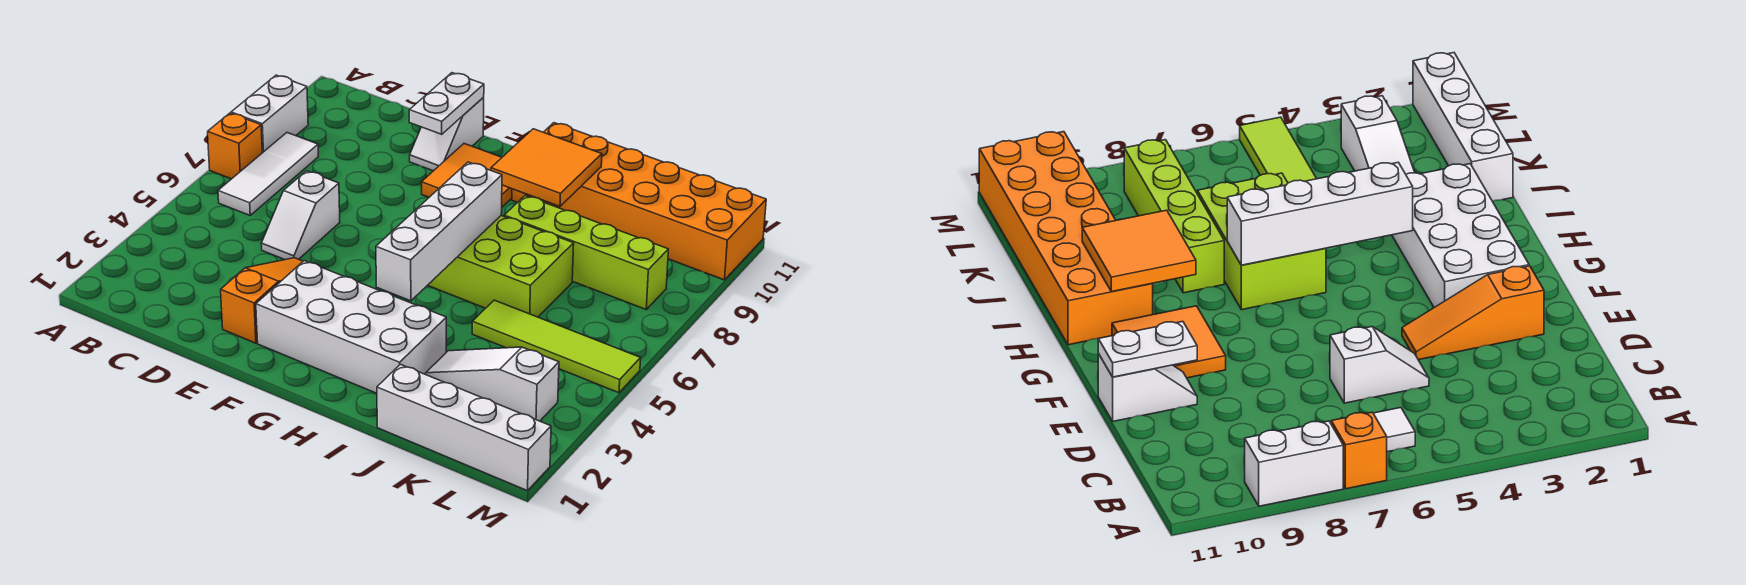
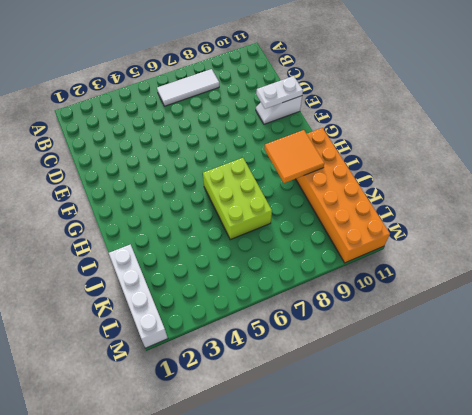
none -> orange 1x1 brick [208,113,262,179]
none -> white 1x2 brick [231,75,308,153]
none -> white 1x2 slope [261,171,340,260]

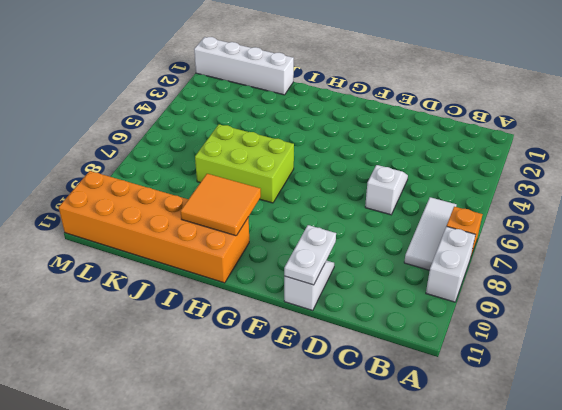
none -> orange 1x3 slope [221,258,303,343]
none -> white 2x4 brick [256,261,446,393]
none -> orange 2x2 tile [421,144,512,207]

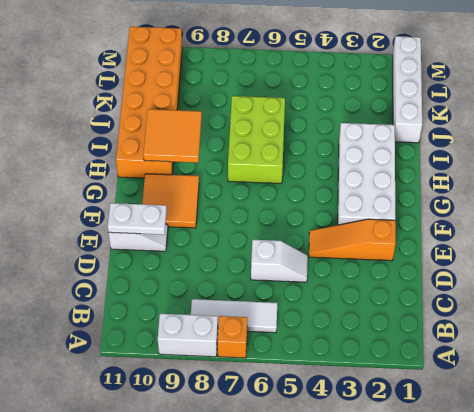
none -> lime 1x4 brick [504,196,668,309]
none -> white 1x3 slope [426,347,559,421]
none -> lime 1x4 tile [472,300,641,393]

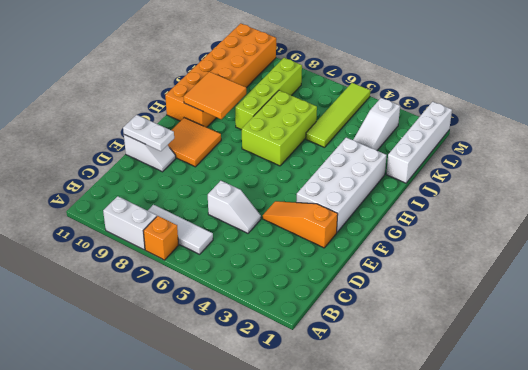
none -> white 1x4 brick [376,162,502,301]

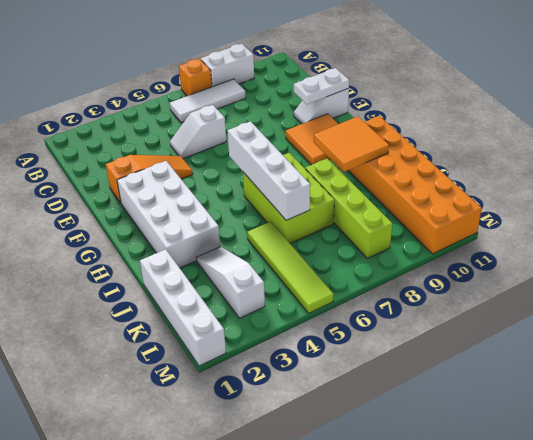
white 1x4 brick [227,121,310,220] -> white 1x4 brick turned to [376,162,502,301]

